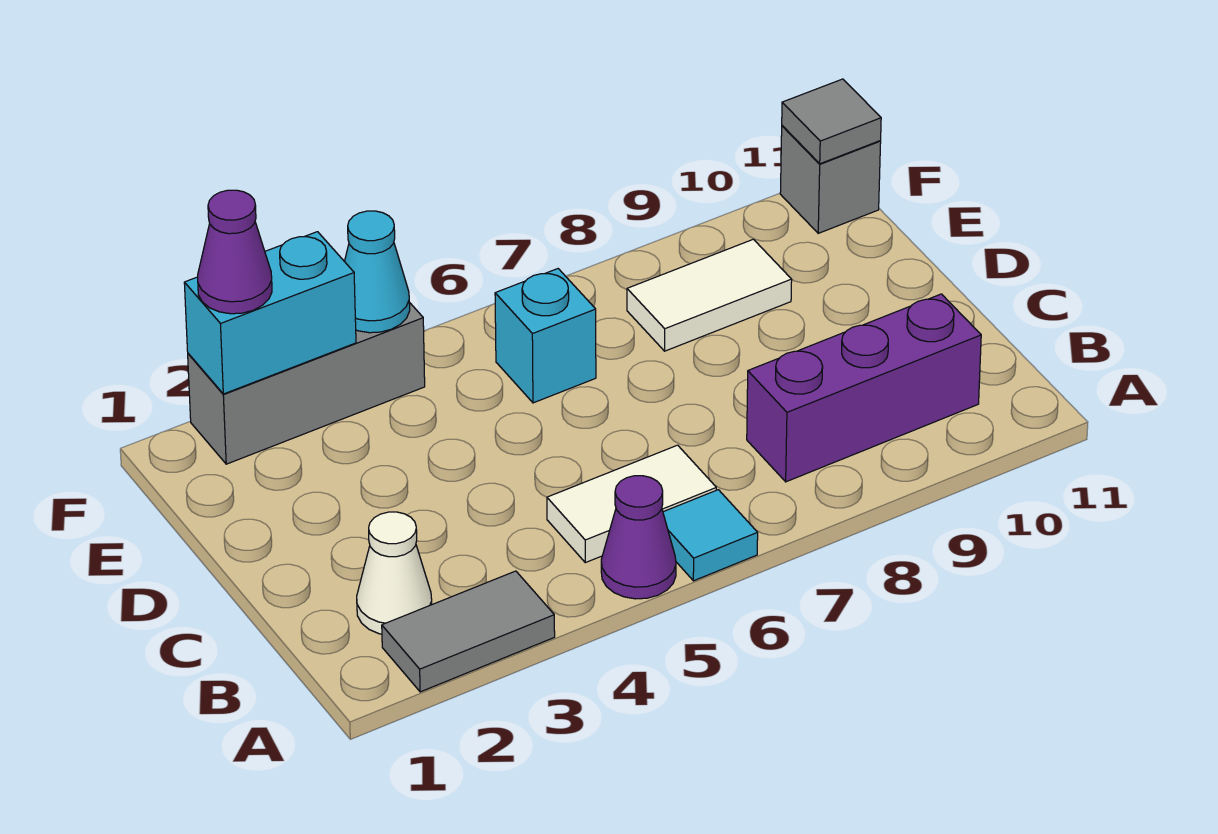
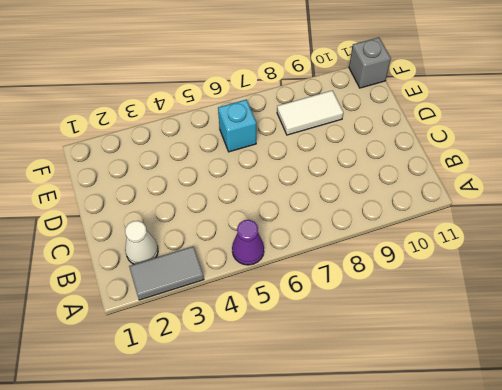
none -> cyan 1x1 tile [663,490,758,581]
none -> white 1x2 tile [547,445,716,563]
none -> purple 1x3 brick [747,294,981,482]

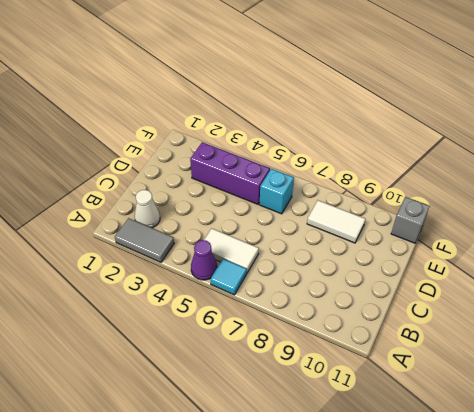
purple 1x3 brick [190,142,270,204] -> purple 1x3 brick moved to [747,294,981,482]
none -> grey 1x3 brick [188,302,425,464]
none -> cyan 1x2 brick [184,232,356,394]
none -> cyan 1x1 cone [344,211,410,333]

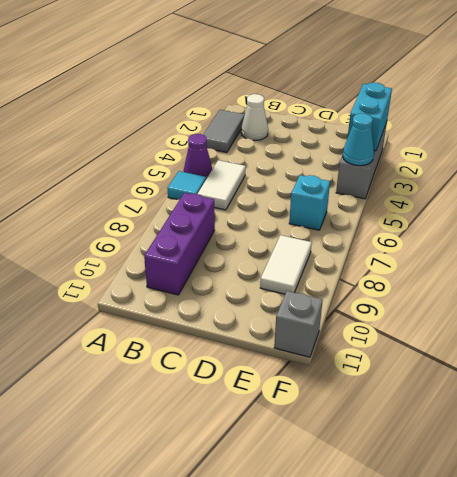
none -> grey 1x1 tile [782,79,881,164]
none -> purple 1x1 cone [198,190,272,314]

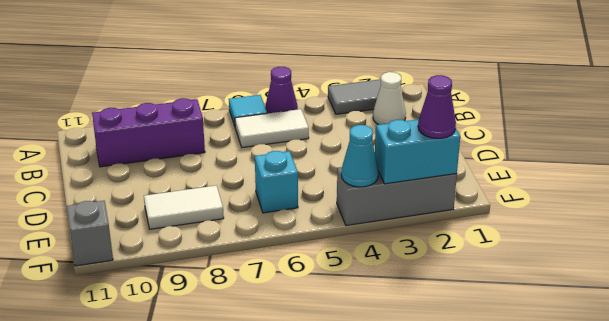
none -> grey 1x1 tile [782,79,881,164]

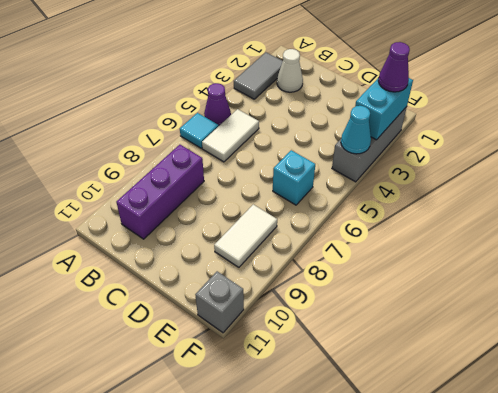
none -> grey 1x1 tile [782,79,881,164]

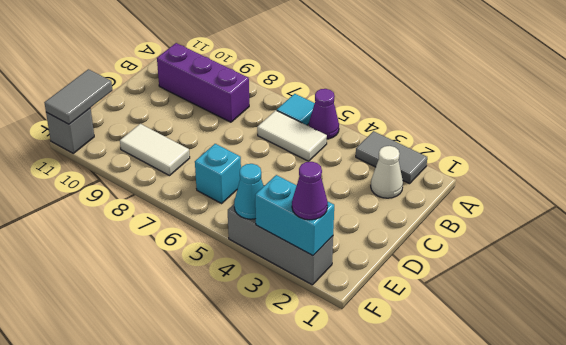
grey 1x2 tile [44,69,112,124] -> grey 1x1 tile [782,79,881,164]

